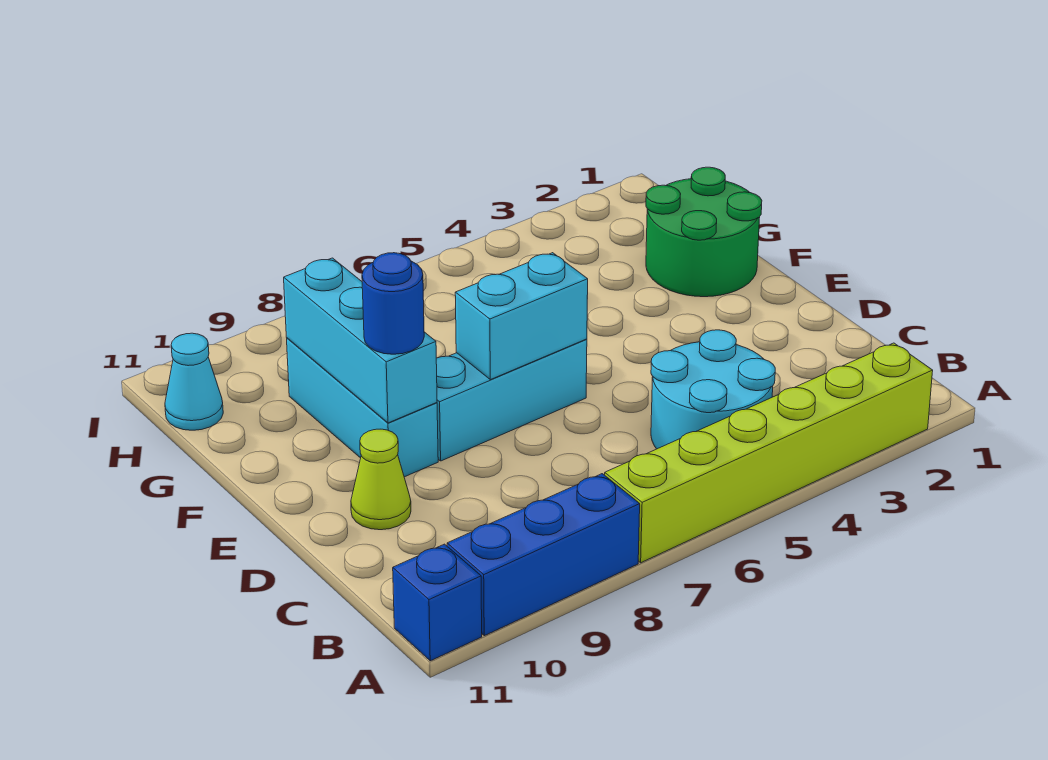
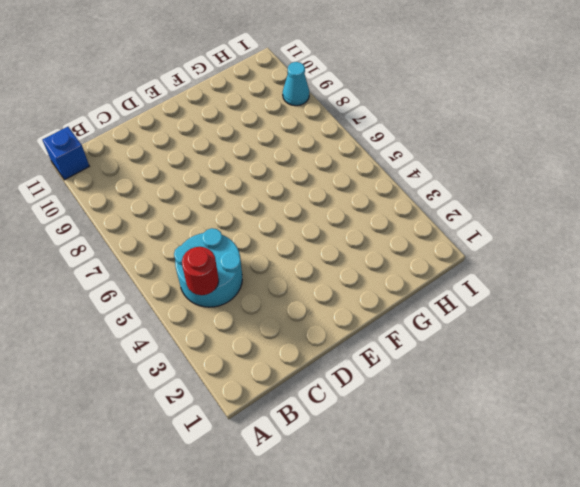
red 1x1 round brick [182,247,219,295] -> none
cyan 1x1 cone [283,62,309,106] -> cyan 1x1 cone moved to [165,333,223,430]
none -> lime 1x6 brick [605,343,933,563]
none -> blue 1x3 brick [447,474,640,636]
none -> lime 1x1 cone [351,429,411,530]

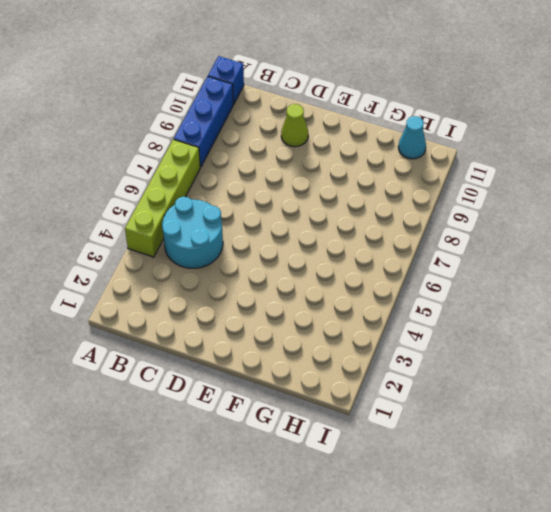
lime 1x4 brick [125,139,200,257] -> lime 1x6 brick [605,343,933,563]
none -> cyan 1x3 brick [436,339,587,461]
none -> cyan 1x3 brick [287,338,438,477]
none -> green 2x2 round brick [646,167,762,297]

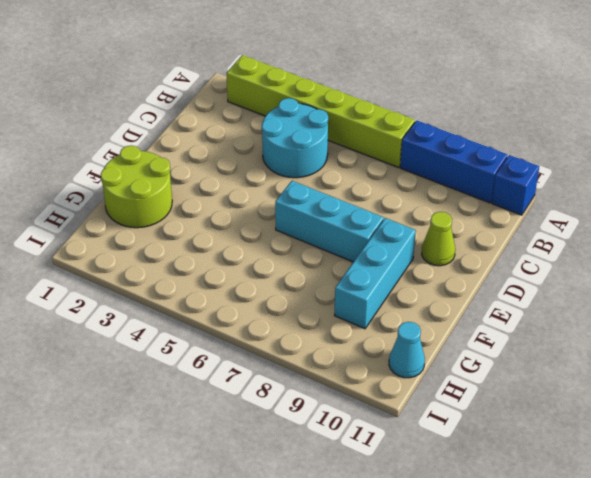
lime 2x2 round brick [101,146,172,228] -> green 2x2 round brick [646,167,762,297]
none -> cyan 1x2 brick [455,253,588,380]
none -> cyan 1x3 brick [284,258,437,423]
none -> blue 1x1 round brick [362,253,424,354]

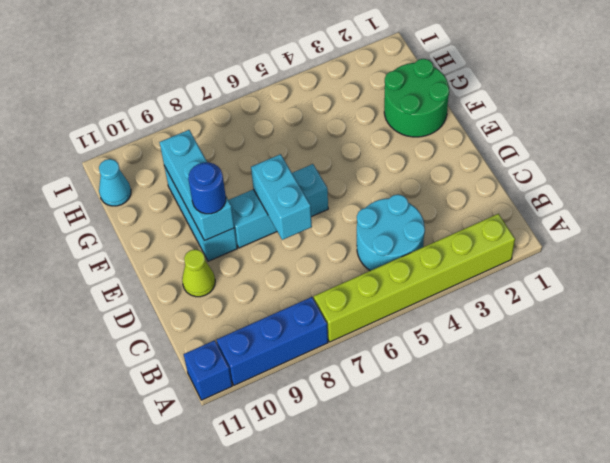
cyan 1x2 brick [251,154,312,240] -> cyan 1x2 brick turned to [455,253,588,380]

